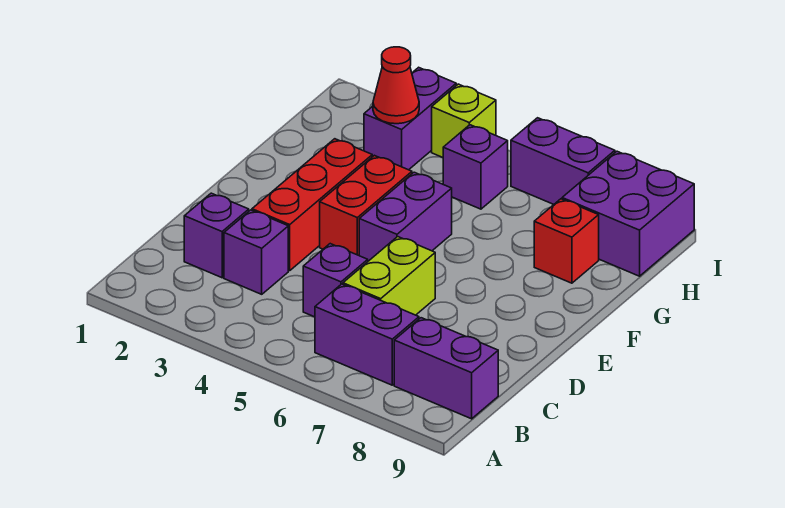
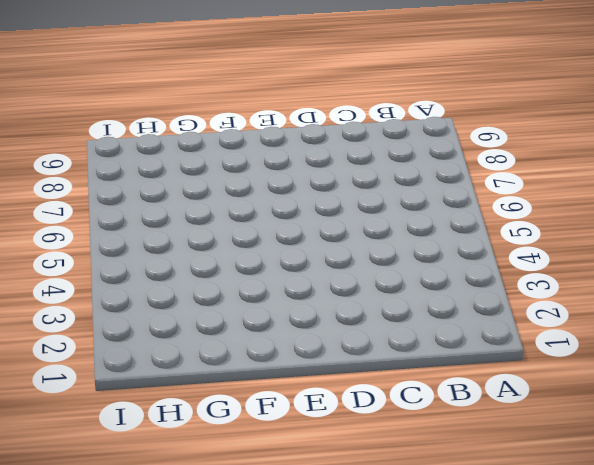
none -> purple 1x2 brick [315,284,419,385]
none -> purple 1x2 brick [394,318,498,419]
none -> purple 1x1 brick [184,193,249,278]

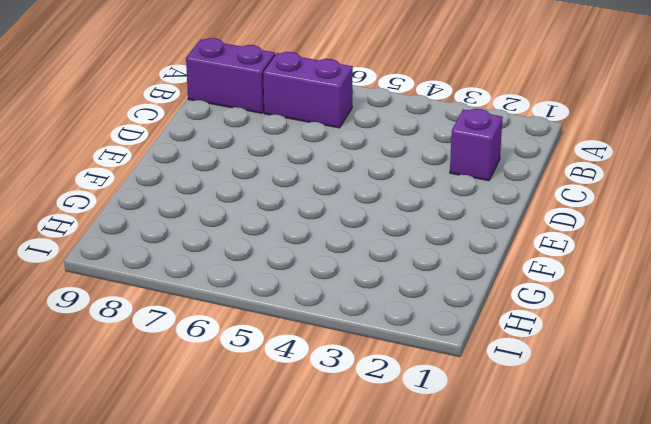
none -> purple 1x1 brick [224,210,288,294]
none -> purple 1x1 brick [303,244,368,317]
none -> lime 1x2 brick [343,237,435,315]

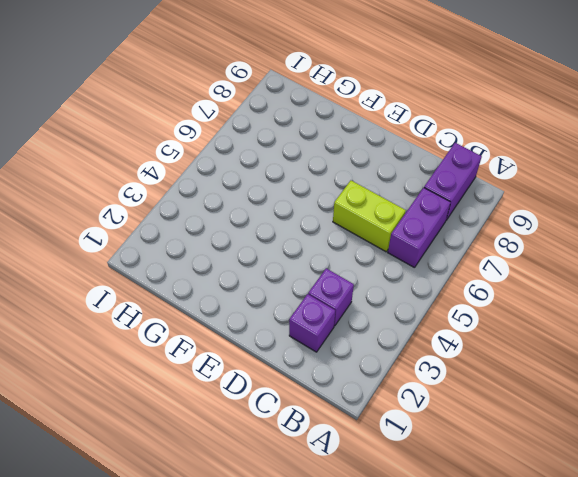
none -> purple 1x1 brick [303,244,368,317]
none -> red 1x3 brick [252,139,372,271]
none -> red 1x2 brick [320,155,412,255]

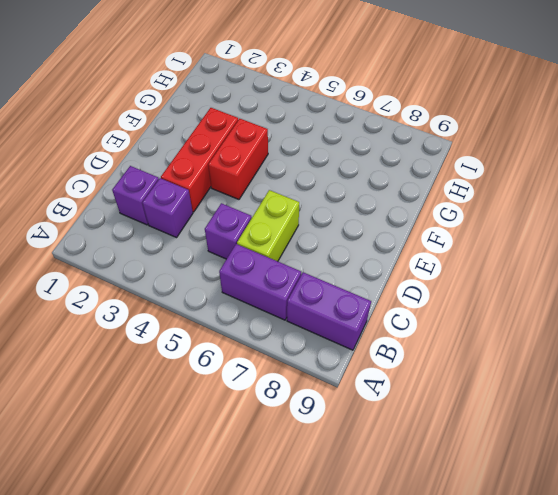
none -> purple 1x2 brick [359,172,452,261]
none -> red 1x1 brick [534,199,599,283]
none -> purple 1x2 brick [364,67,456,170]

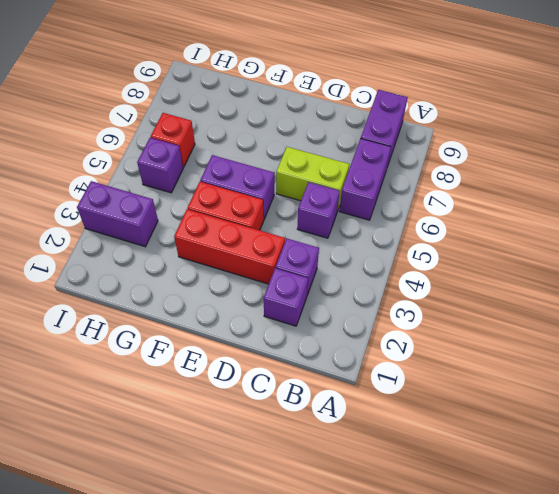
red 1x1 brick [151,113,195,167] -> red 1x1 brick moved to [534,199,599,283]
none -> purple 2x2 brick [562,151,694,276]
none -> lime 1x1 brick [432,84,496,157]
none -> purple 1x2 brick [511,118,615,204]

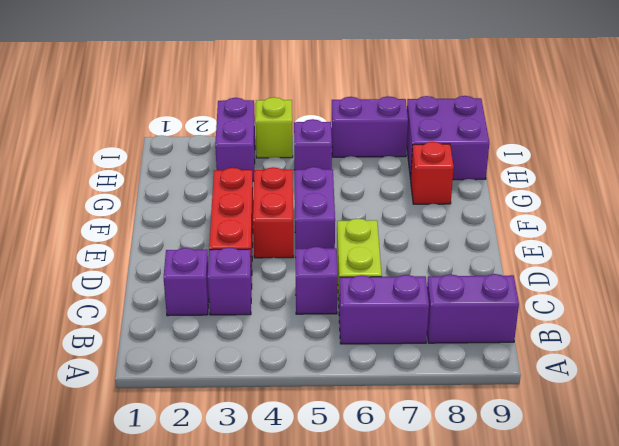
none -> red 1x1 cone [373,47,419,124]

